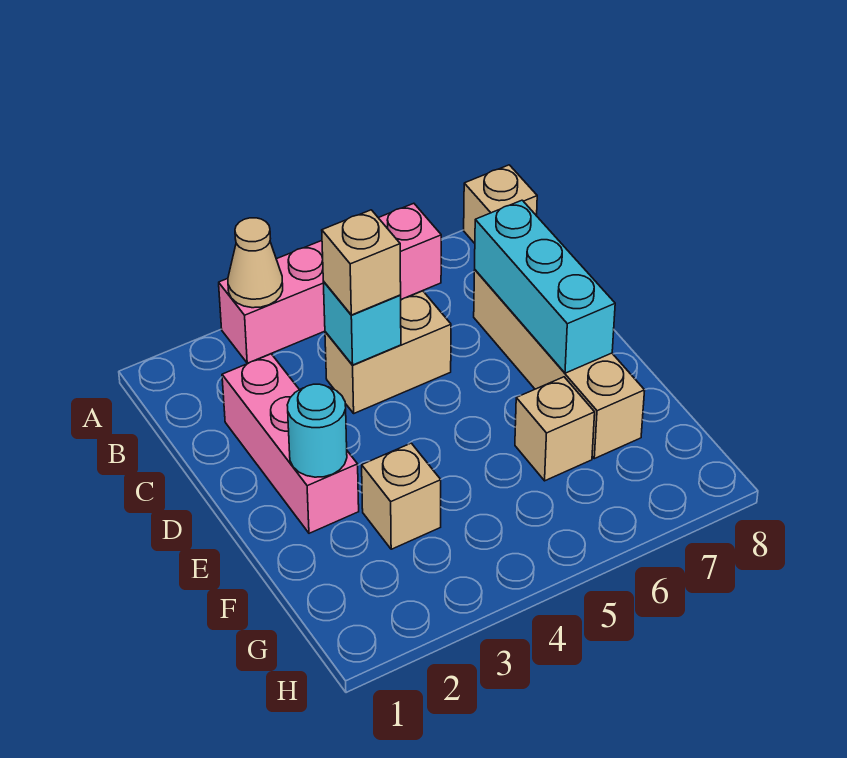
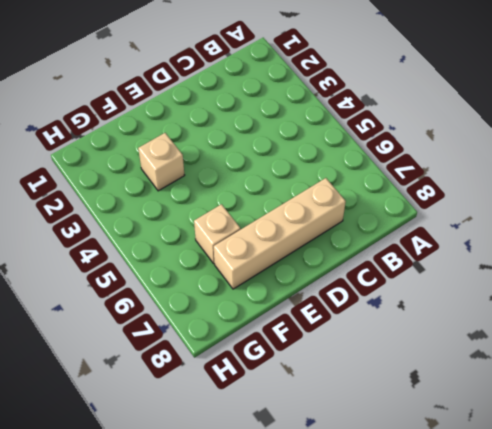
none -> pink 1x4 brick [219,203,441,363]
none -> tan 1x1 brick [464,165,537,243]
none -> pink 1x3 brick [222,354,359,533]

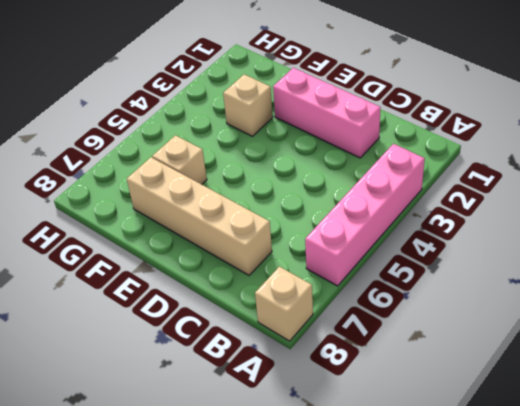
none -> tan 1x2 brick [325,291,451,413]
none -> tan 1x1 cone [228,218,283,308]
none -> cyan 1x1 brick [323,282,401,365]

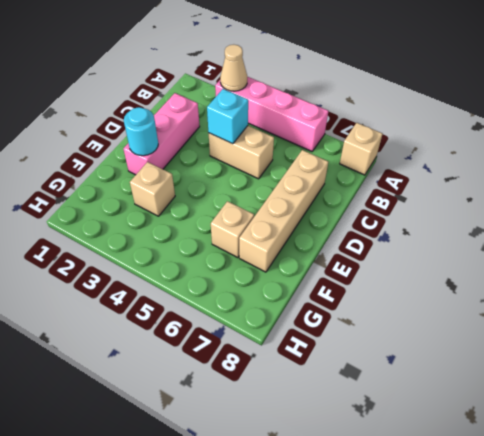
none -> cyan 1x3 brick [475,200,615,373]
none -> tan 1x1 brick [322,210,401,315]

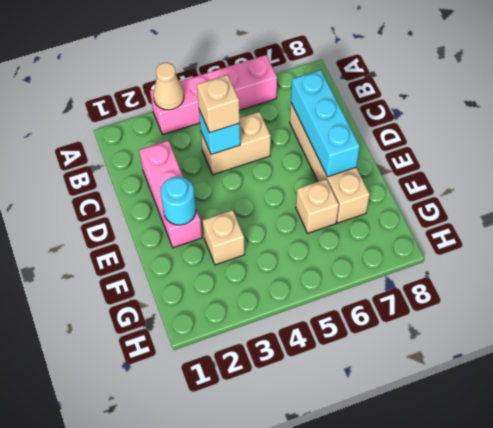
none -> tan 1x1 brick [464,165,537,243]

